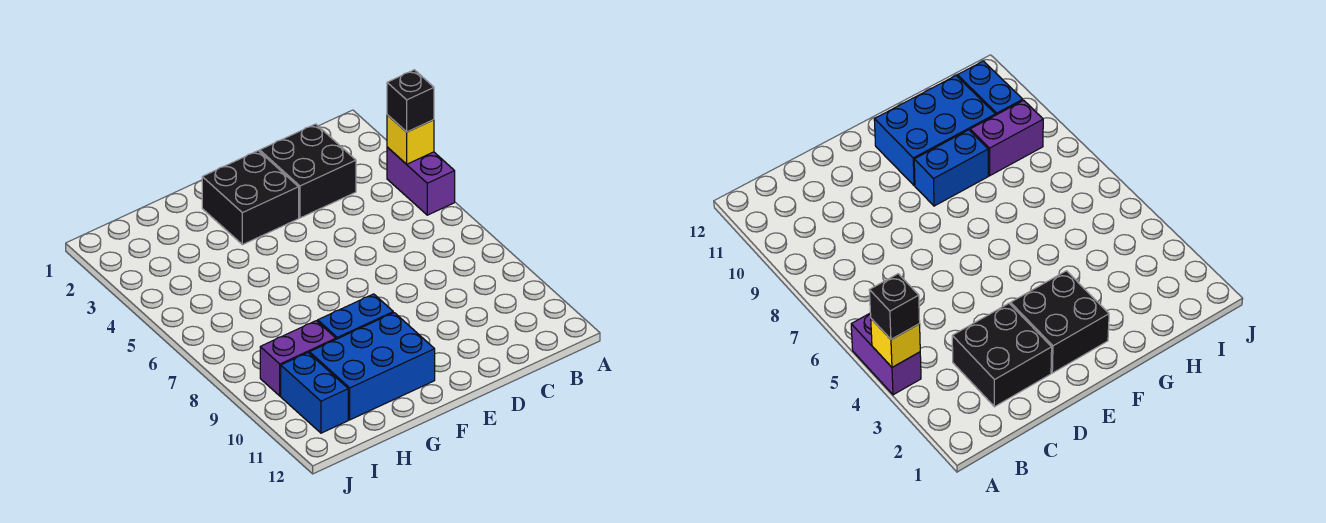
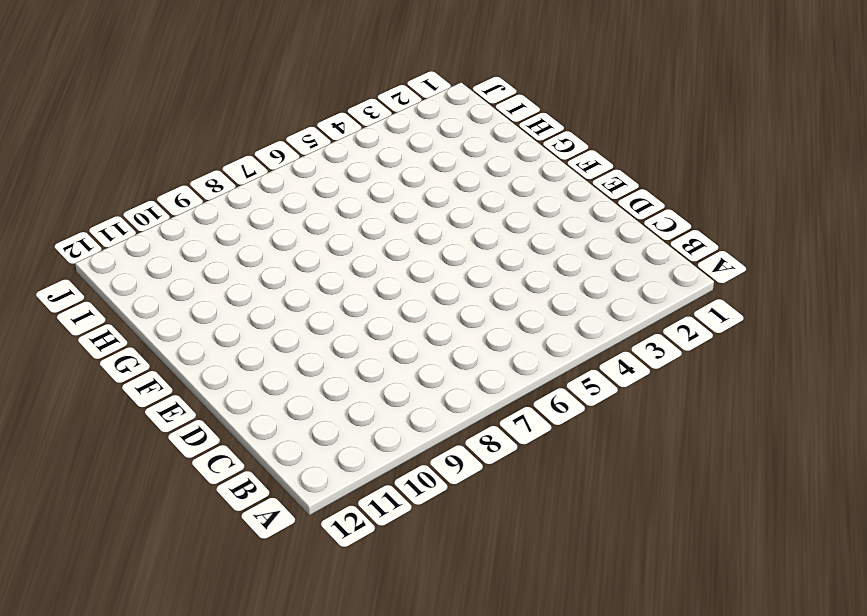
none -> purple 1x2 brick [387,147,455,215]
none -> black 2x2 brick [260,124,356,218]

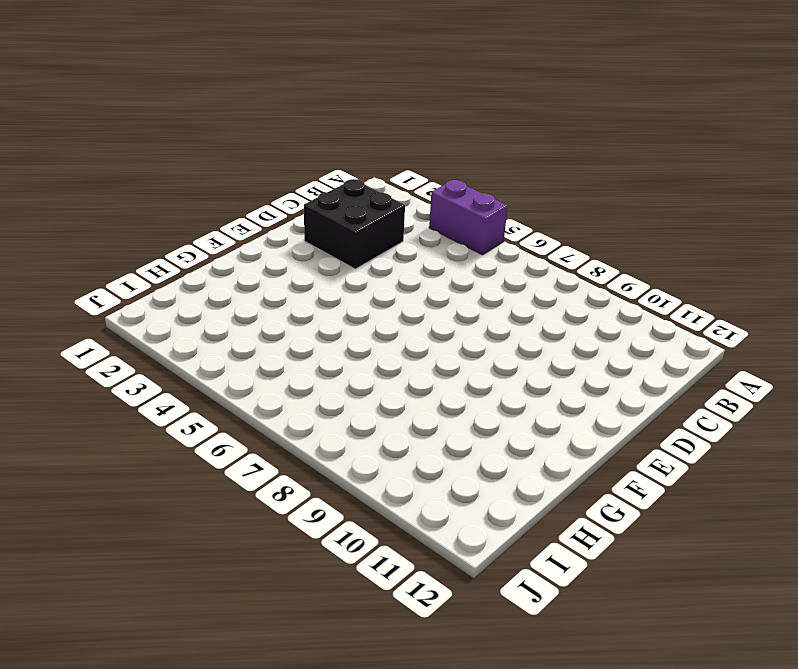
none -> black 2x2 brick [202,151,299,245]
none -> blue 1x2 brick [318,294,393,339]

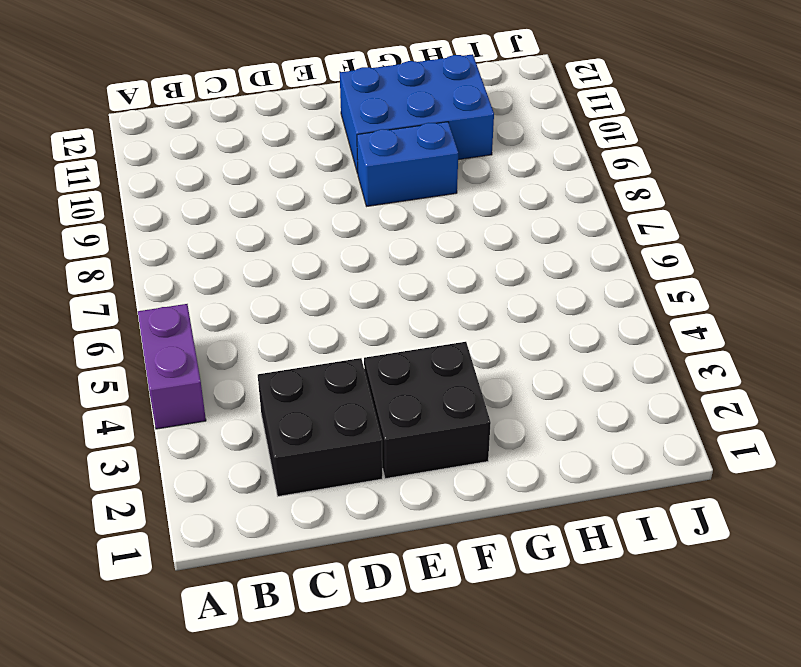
none -> purple 1x2 brick [260,321,336,396]
none -> blue 1x2 brick [281,353,348,433]

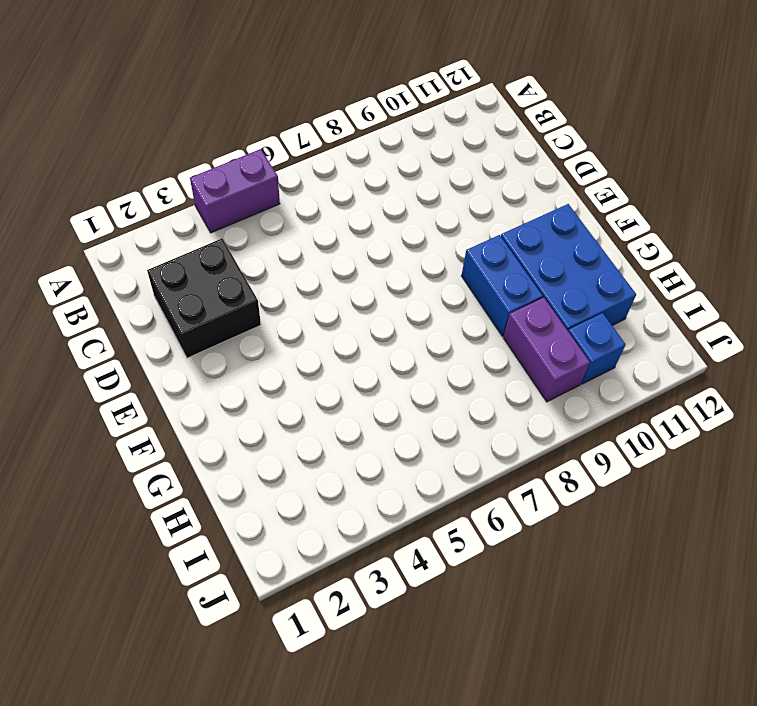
blue 1x1 brick [568,313,626,384] -> blue 1x2 brick [281,353,348,433]
none -> black 2x2 brick [202,151,299,245]
none -> yellow 1x1 brick [387,115,434,164]

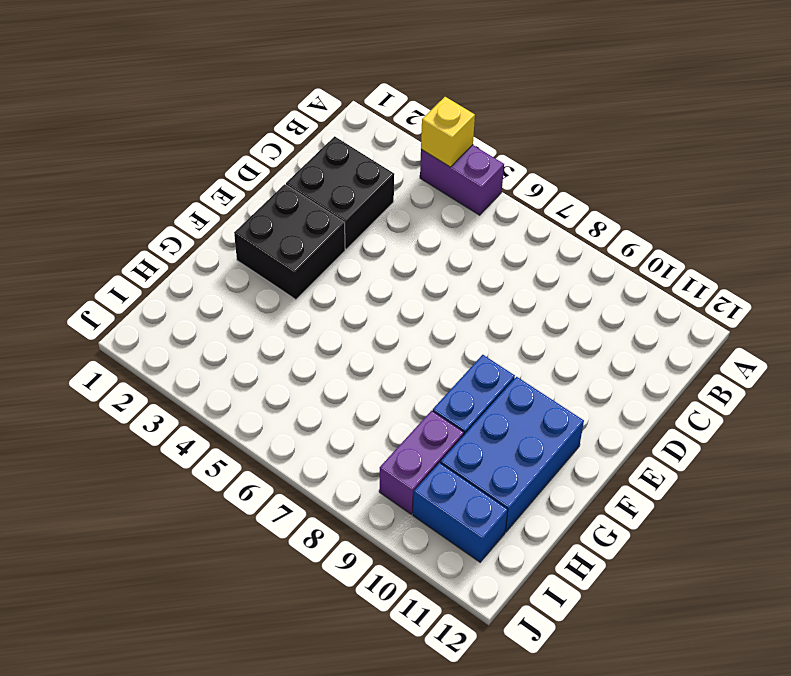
none -> black 1x1 brick [387,70,434,132]

